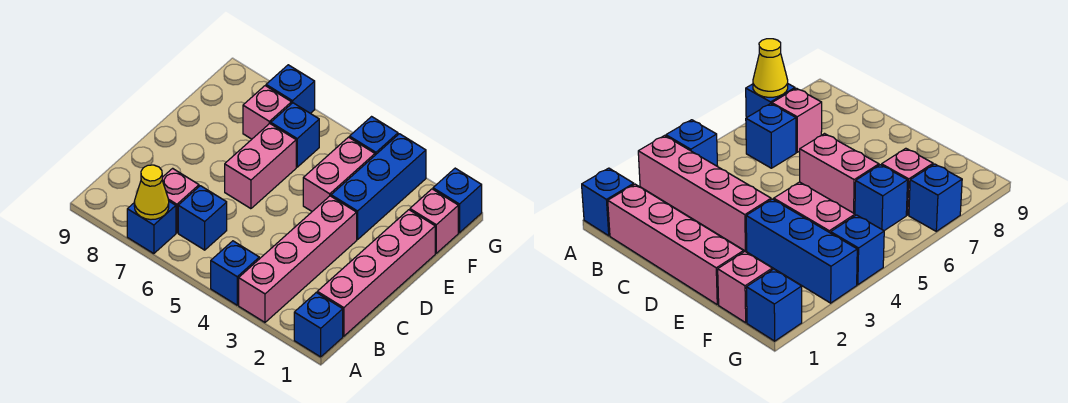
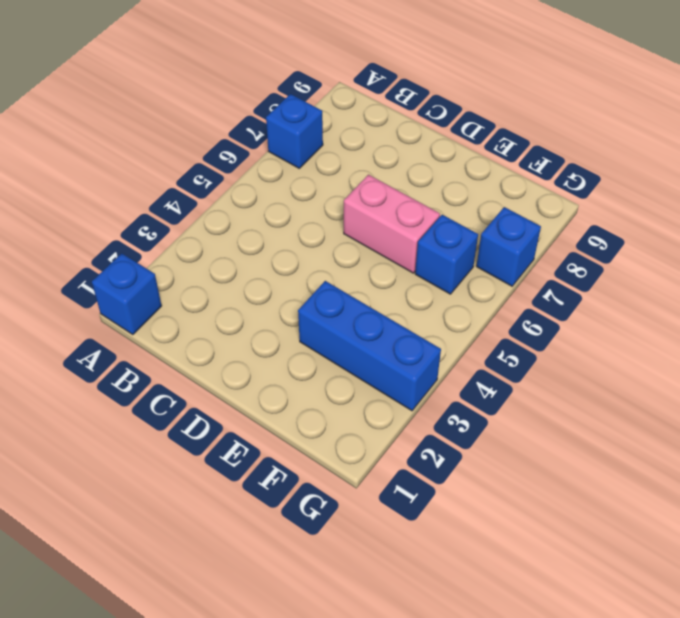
none -> pink 1x4 brick [239,196,357,322]
none -> blue 1x1 brick [211,241,259,305]
none -> pink 1x4 brick [317,210,435,336]

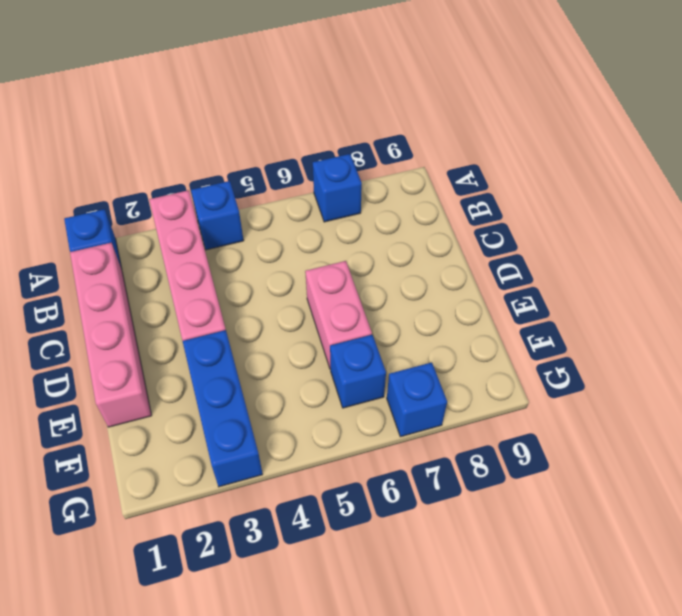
none -> blue 1x1 brick [178,186,227,250]
none -> pink 1x1 brick [162,168,199,233]
none -> pink 1x2 brick [303,137,375,211]

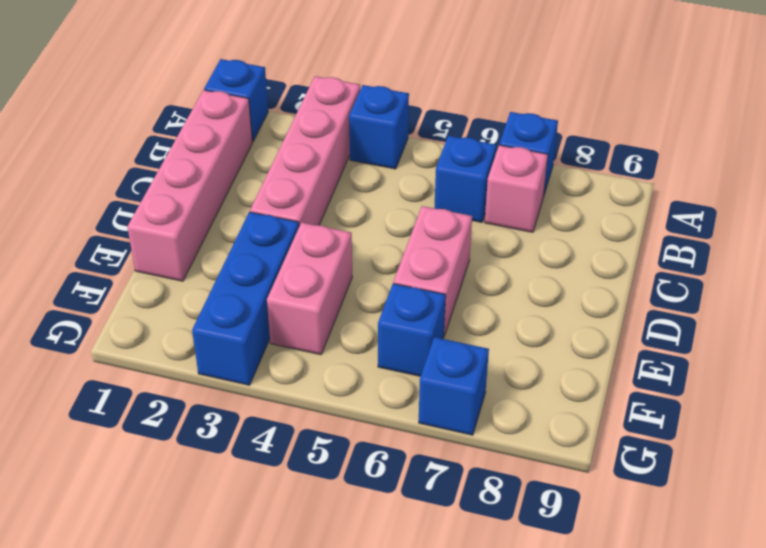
none -> pink 1x1 brick [410,189,458,253]
none -> pink 1x1 brick [243,86,291,139]
none -> blue 1x1 brick [433,168,482,233]

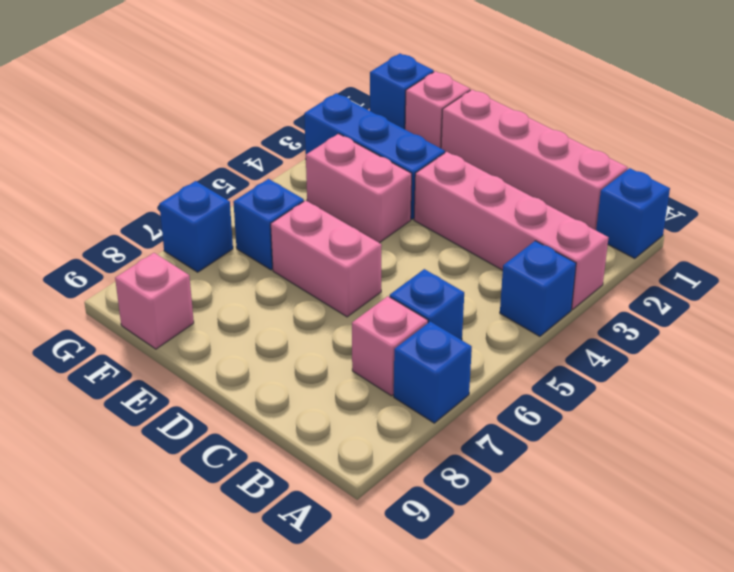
pink 1x1 brick [115,253,194,349] -> pink 1x1 brick moved to [243,86,291,139]
none -> blue 1x1 brick [350,117,398,155]
none -> yellow 1x1 cone [134,165,169,220]

